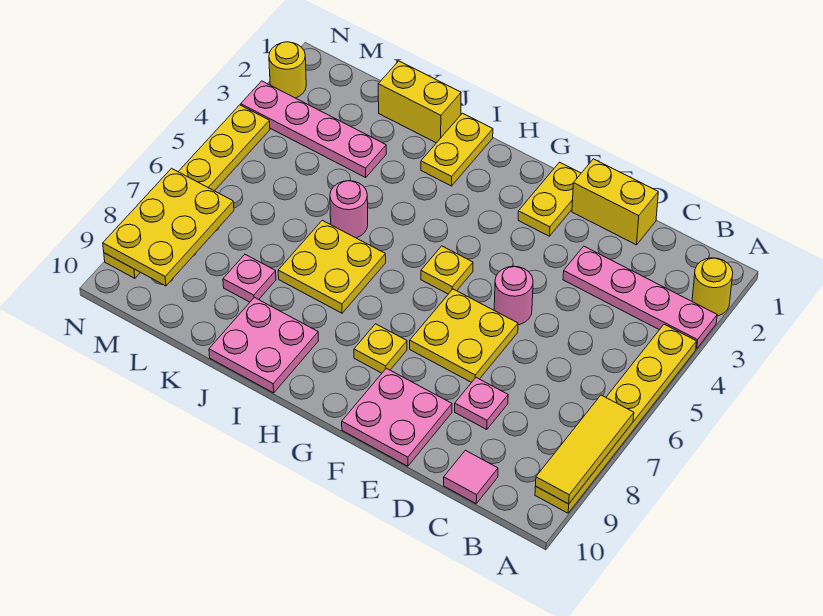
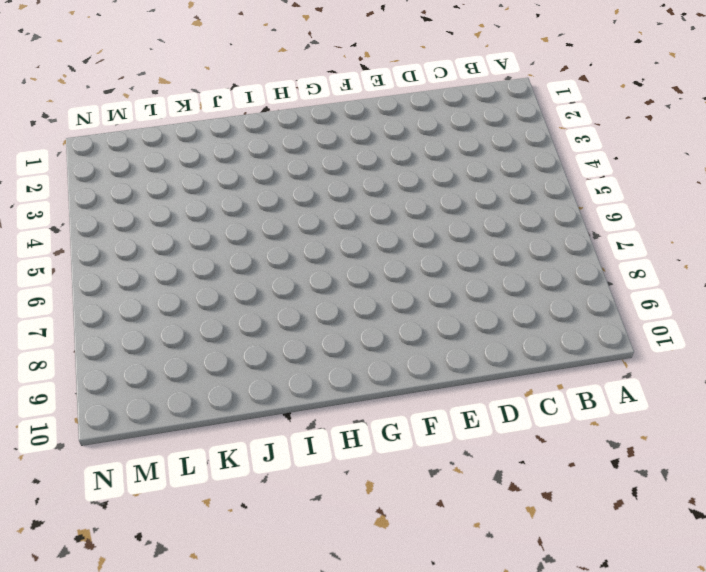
none -> yellow 1x1 round brick [692,258,733,316]
none -> pink 1x4 plate [563,246,717,349]
none -> yellow 1x6 plate [535,324,697,513]

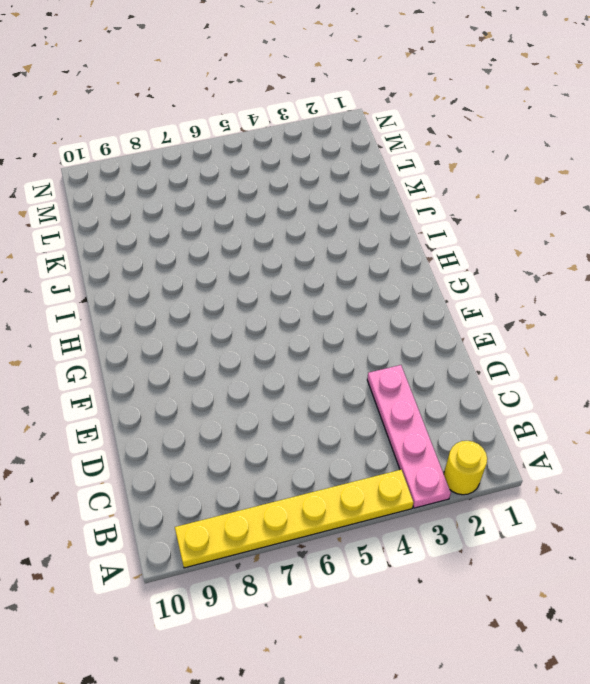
none -> pink 1x1 tile [444,450,498,503]
none -> yellow 1x2 brick [572,159,658,245]
none -> pink 1x1 plate [455,378,508,430]

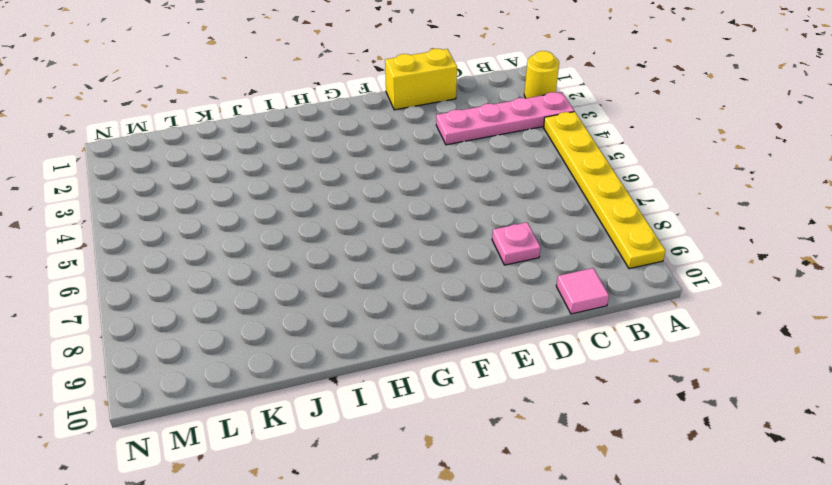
none -> pink 1x1 round brick [494,266,533,325]
none -> yellow 2x2 plate [410,289,518,383]
none -> pink 2x2 plate [342,368,452,466]

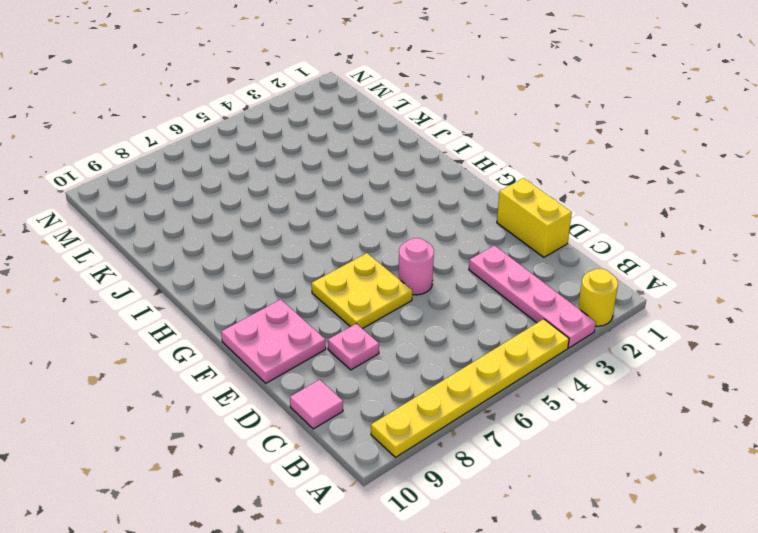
none -> yellow 1x2 plate [518,162,581,236]
none -> yellow 1x1 plate [421,246,473,294]
none -> yellow 1x1 plate [354,324,407,373]

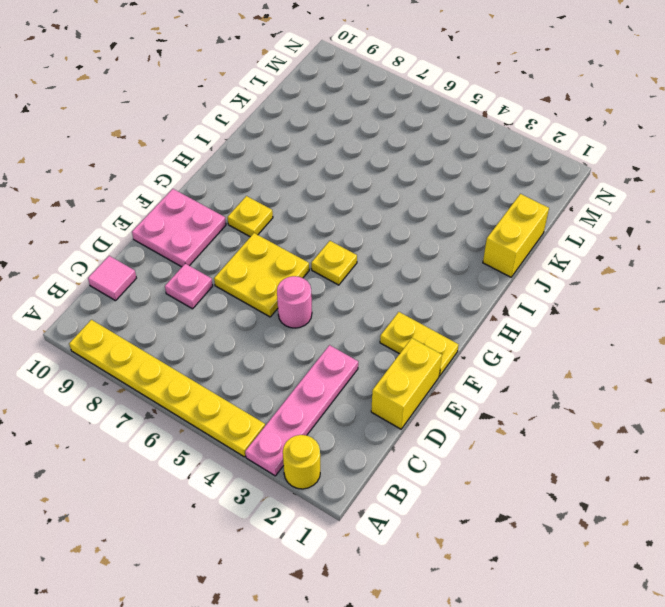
none -> yellow 1x2 plate [421,113,493,186]
none -> yellow 2x2 plate [278,220,386,313]
none -> pink 2x2 plate [209,297,318,393]

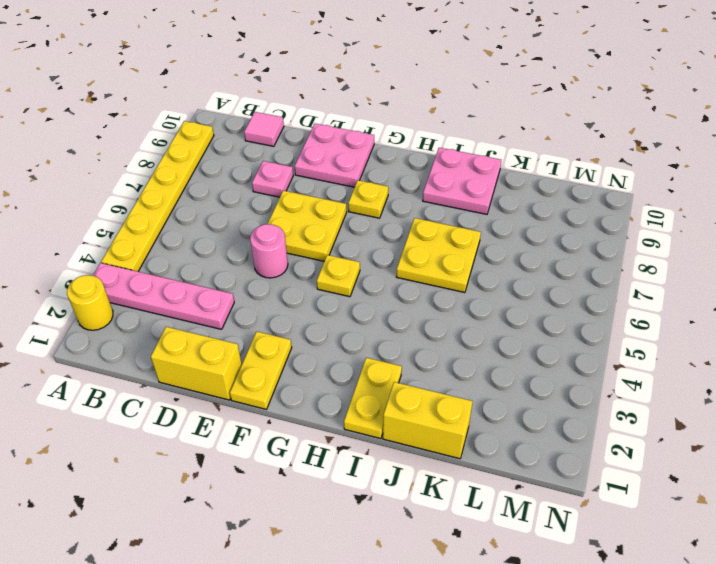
none -> pink 1x1 round brick [330,181,368,238]
none -> pink 1x4 plate [241,81,386,178]
none -> pink 1x1 plate [223,255,276,302]

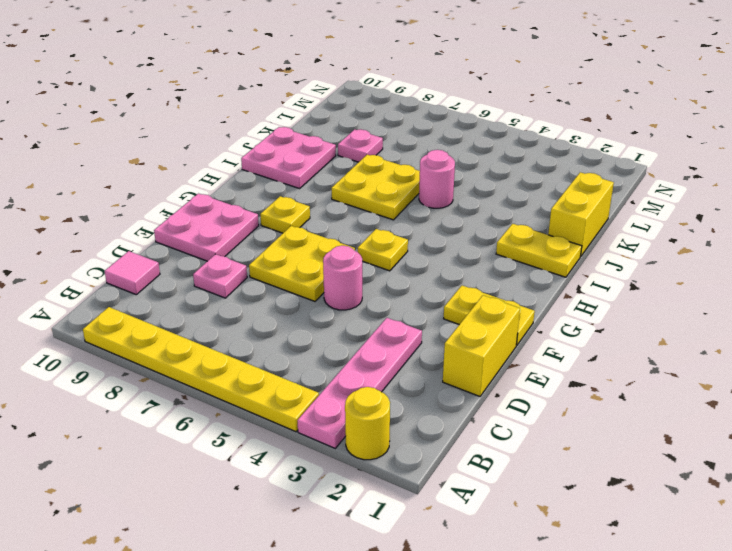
none -> pink 1x4 plate [241,81,386,178]
none -> yellow 1x1 round brick [269,42,306,98]
none -> yellow 1x6 plate [104,105,270,278]

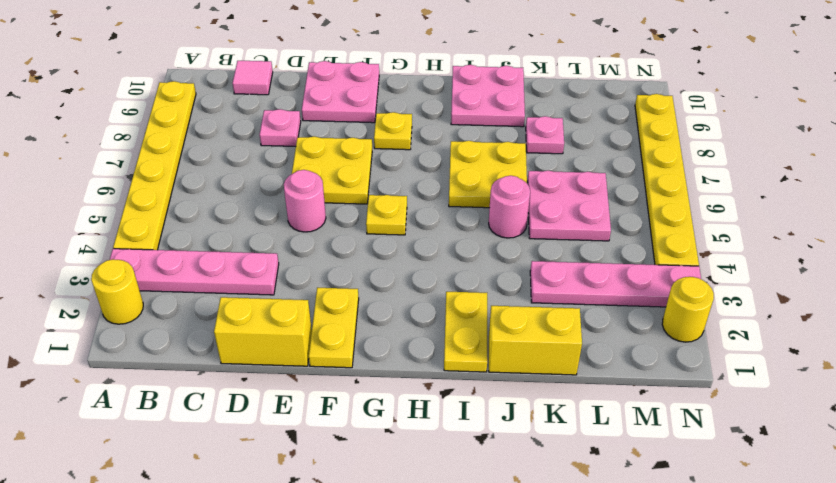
pink 2x2 plate [527,171,611,241] -> none
none -> yellow 1x3 tile [536,395,634,504]
none -> yellow 2x3 plate [103,168,234,286]

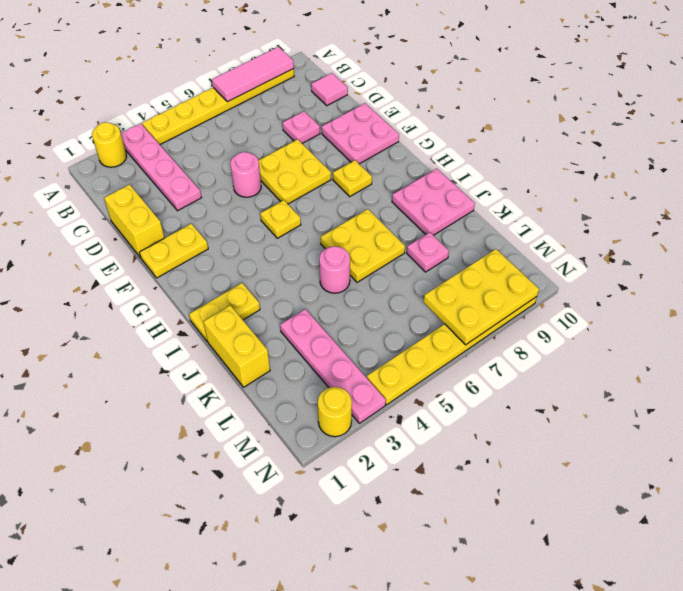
pink 1x3 tile [212,47,294,102] -> yellow 1x3 tile [536,395,634,504]

